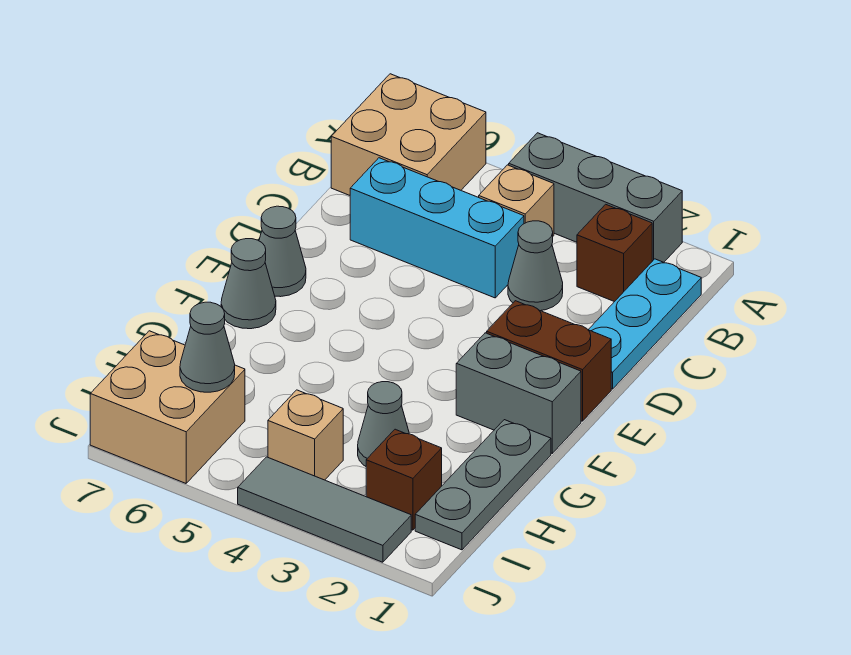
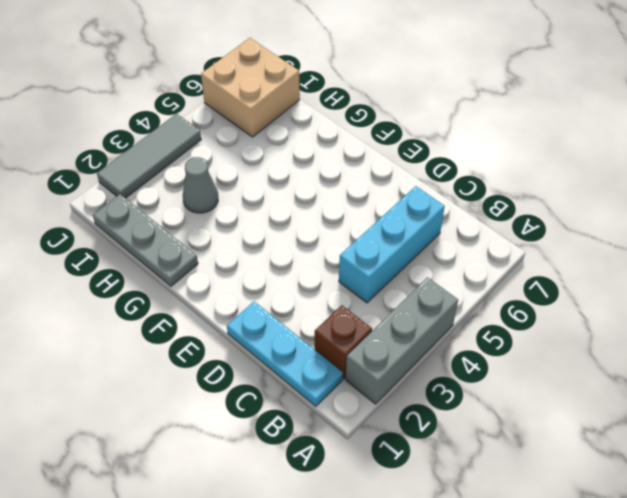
none -> tan 2x2 brick [331,74,486,195]
none -> tan 1x1 brick [479,165,554,236]
none -> grey 1x1 cone [508,221,563,311]

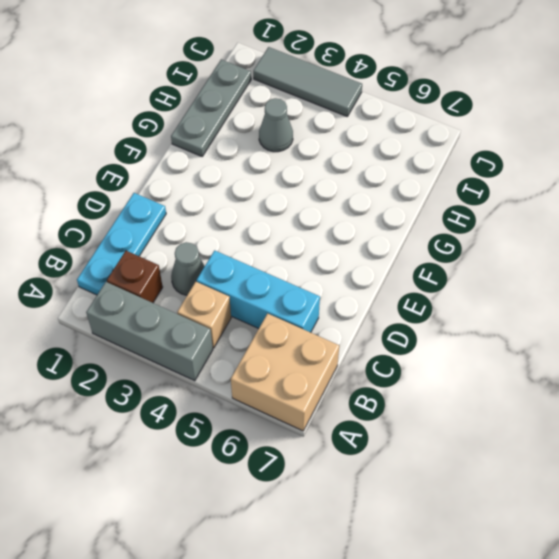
none -> brown 1x2 brick [487,301,611,421]
none -> grey 1x1 cone [259,206,306,297]
none -> grey 1x2 brick [456,333,581,453]

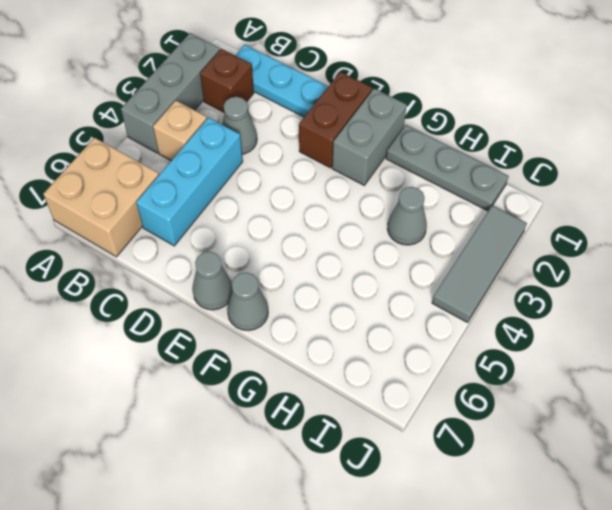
none -> brown 1x1 brick [366,429,442,530]
none -> tan 1x1 brick [268,390,343,480]
none -> tan 2x2 brick [90,331,245,483]

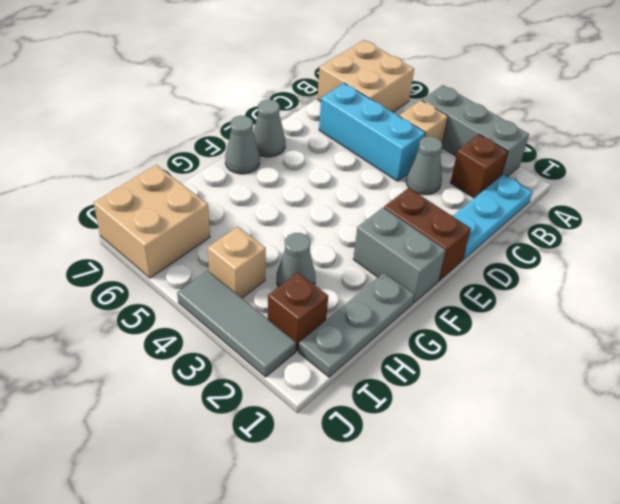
none -> grey 1x1 cone [180,302,235,392]

